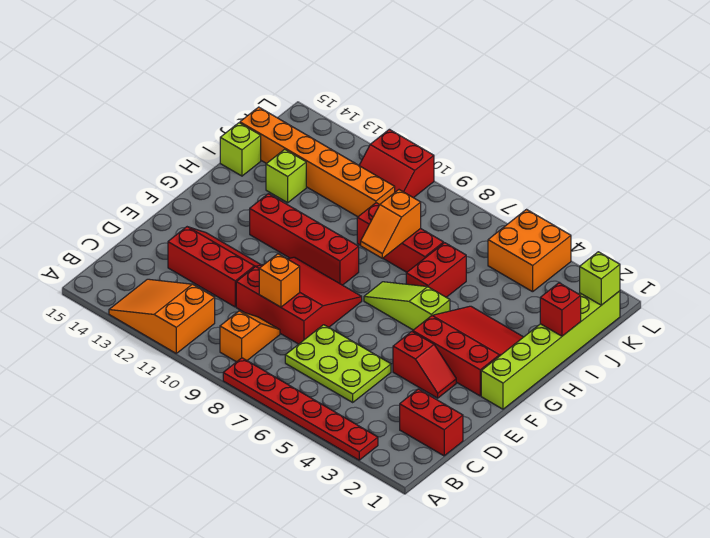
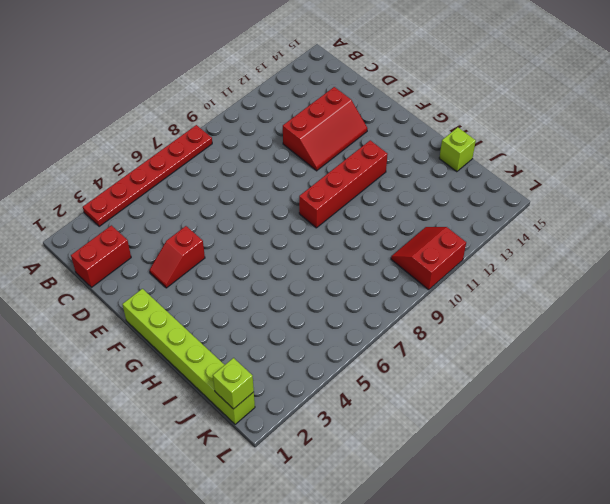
none -> orange 2x3 slope [109,279,215,353]
none -> orange 1x2 slope [220,311,280,362]
none -> lime 2x3 plate [285,325,391,402]

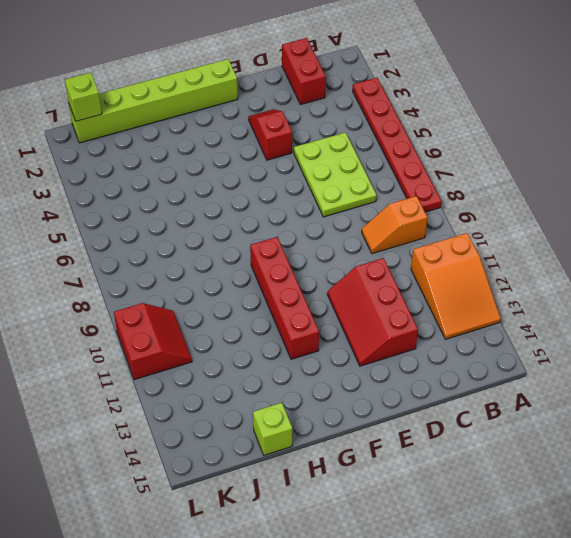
none -> red 3x3 slope [236,257,362,344]
none -> red 3x3 slope [413,306,523,396]
none -> lime 1x3 slope [364,282,450,330]

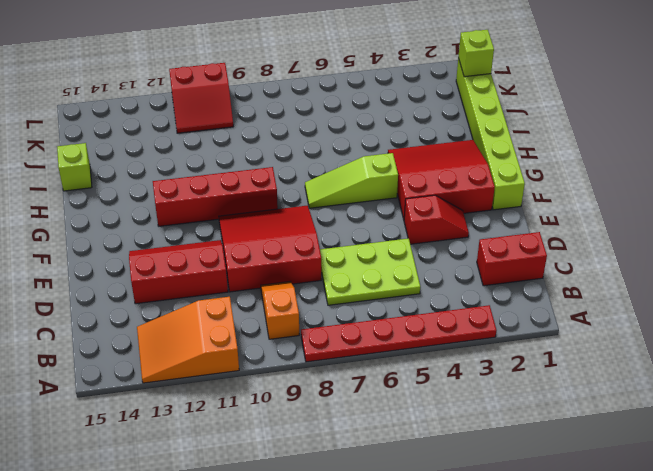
none -> red 1x2 brick [406,243,466,297]
none -> red 1x3 brick [357,203,444,272]
none -> lime 1x1 brick [266,149,306,203]

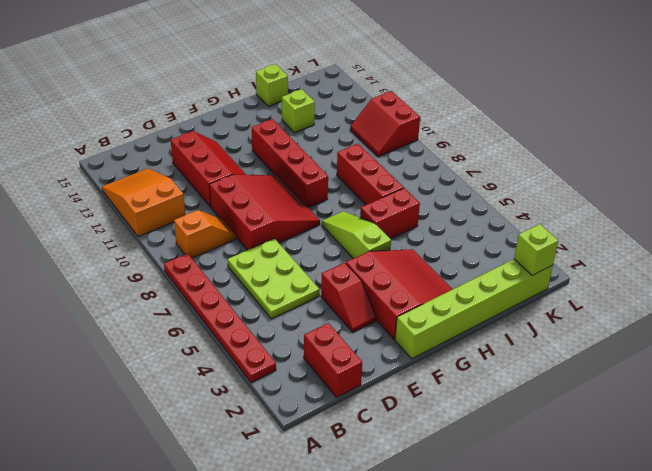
none -> orange 1x6 brick [240,107,395,217]
none -> orange 2x2 brick [488,210,571,292]
none -> orange 1x1 brick [259,254,300,307]

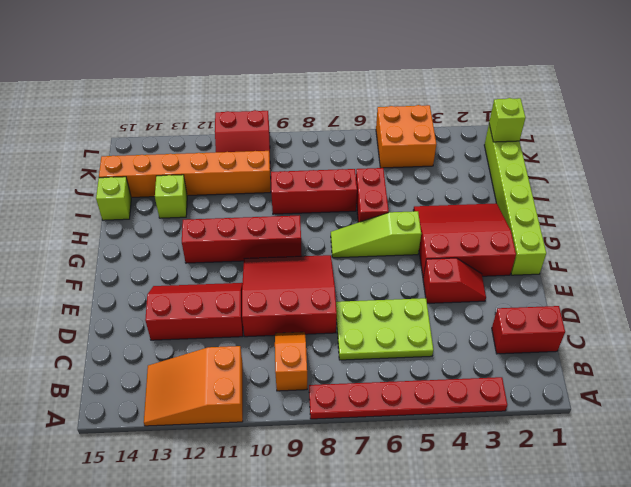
none -> orange 1x1 brick [259,254,300,307]
none -> orange 1x2 slope [361,190,421,258]
none -> red 1x1 brick [540,283,581,336]

